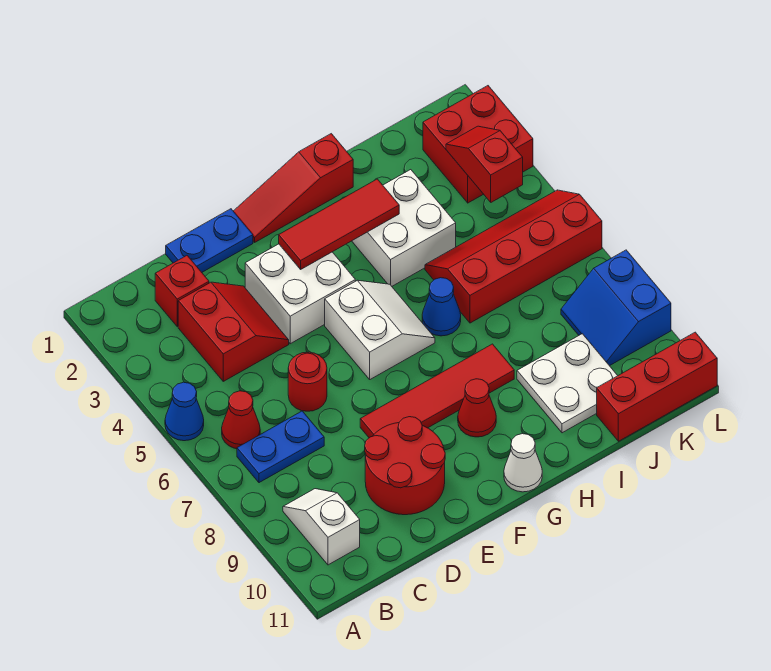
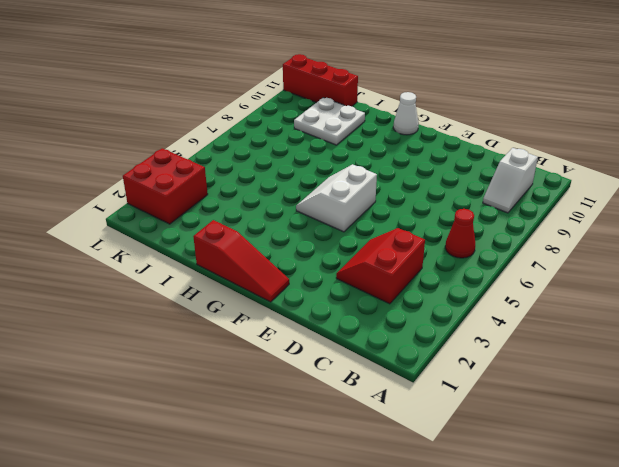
none -> blue 1x1 cone [165,382,204,441]
none -> blue 1x2 plate [237,411,324,483]
none -> red 1x1 brick [155,256,209,327]

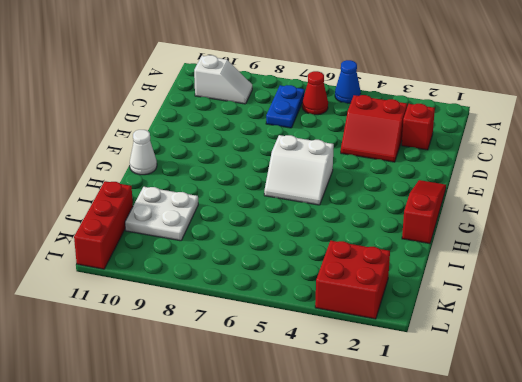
none -> blue 1x2 plate [166,209,253,272]
none -> red 1x1 round brick [288,352,327,411]
none -> red 2x2 round brick [365,417,445,515]

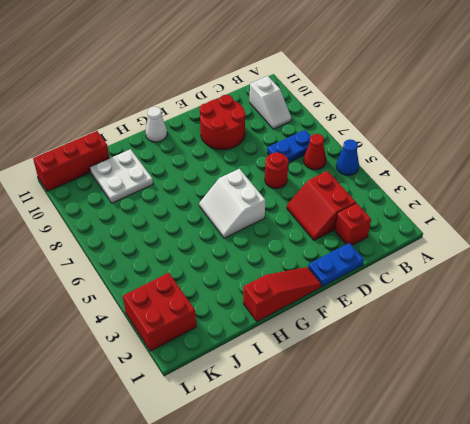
none -> white 2x2 brick [245,244,355,344]
none -> red 1x4 tile [360,344,514,438]
none -> red 1x1 cone [458,379,496,437]

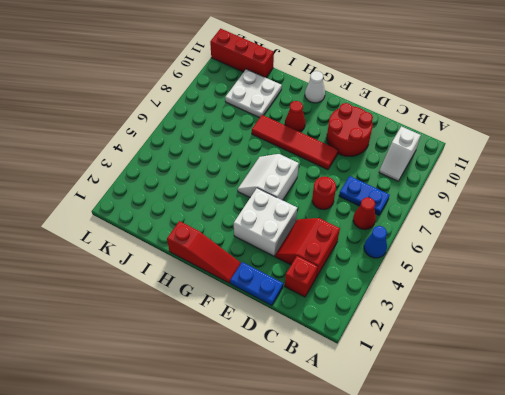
none -> white 2x2 brick [352,170,456,286]
none -> blue 1x1 cone [422,278,461,336]
none -> red 2x4 slope [425,190,602,323]

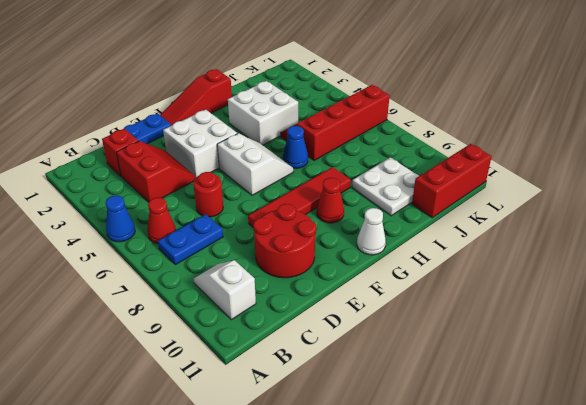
none -> red 2x2 brick [423,86,533,203]
none -> blue 2x2 slope [561,250,671,366]
none -> red 1x3 tile [279,179,399,269]

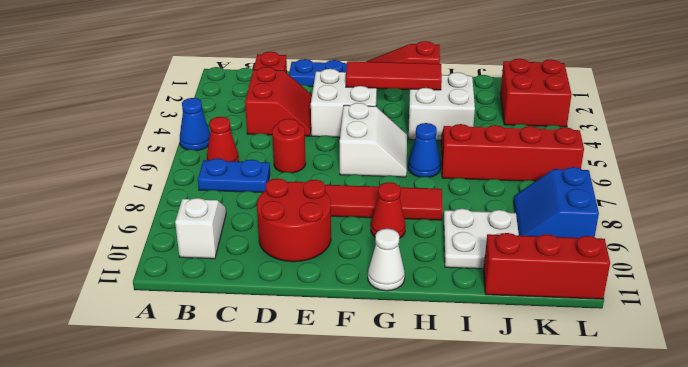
none -> red 1x2 slope [446,126,523,202]

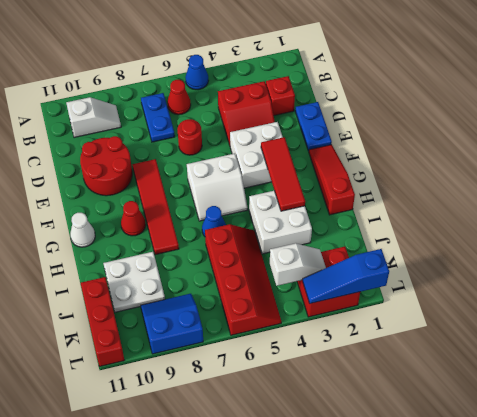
white 1x2 slope [270,243,326,286] -> red 1x2 slope [446,126,523,202]
blue 1x3 slope [303,249,389,304] -> none

